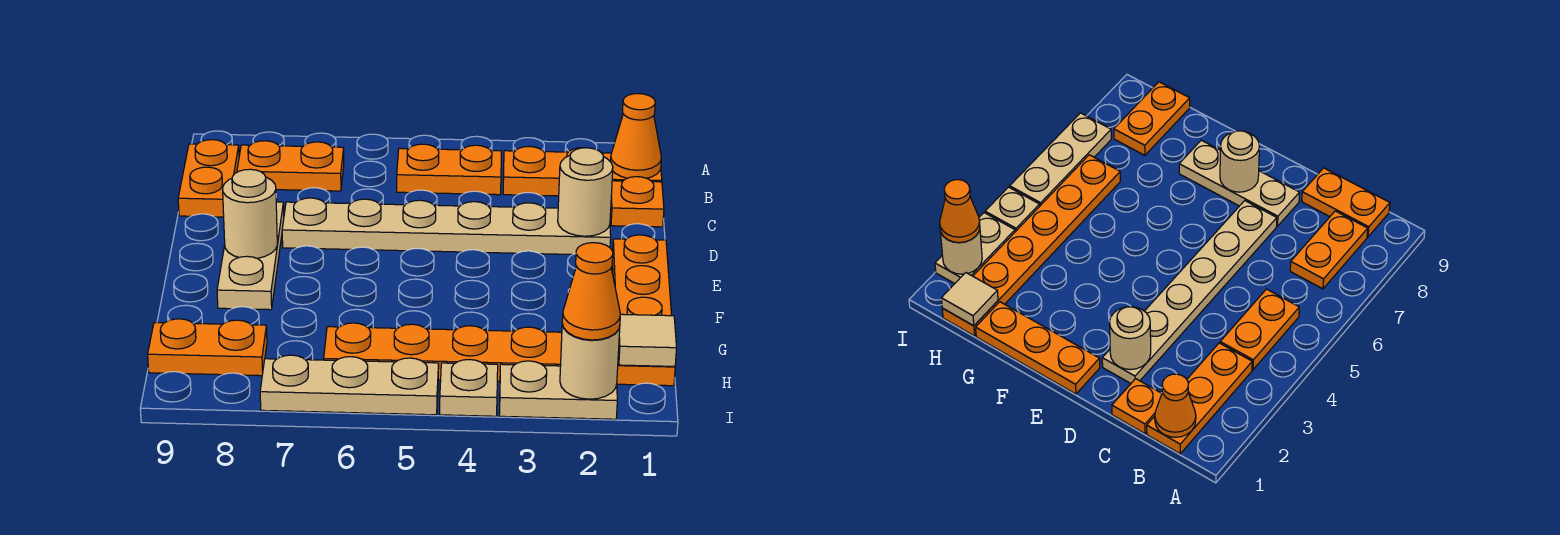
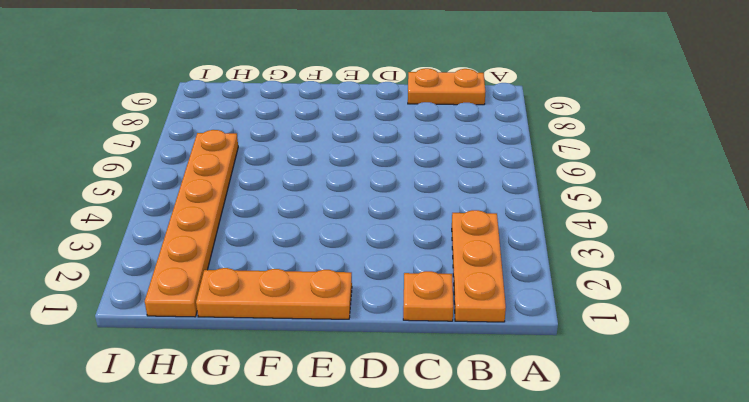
none -> orange 1x2 plate [397,144,501,195]
none -> orange 1x2 plate [237,141,344,191]
none -> tan 1x6 plate [282,198,611,255]

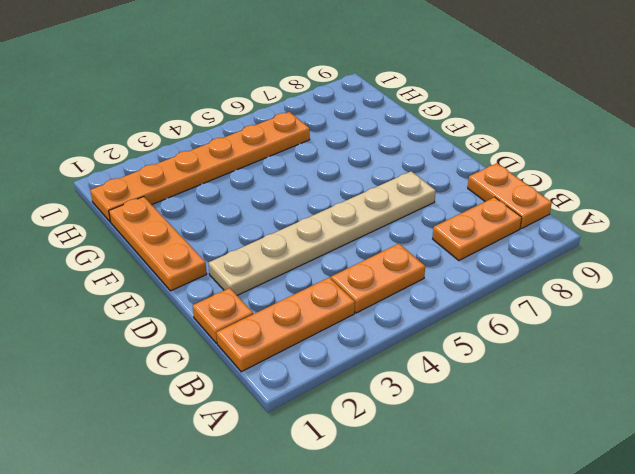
none -> tan 1x3 plate [217,202,284,310]
none -> orange 1x2 plate [148,319,267,376]
none -> tan 1x2 plate [499,361,617,419]

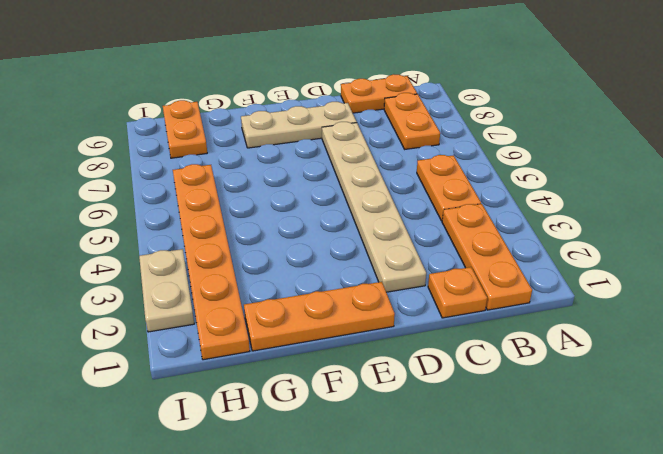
none -> tan 1x1 plate [440,360,498,416]
none -> tan 1x3 plate [260,355,439,415]
none -> orange 1x1 cone [610,94,661,178]

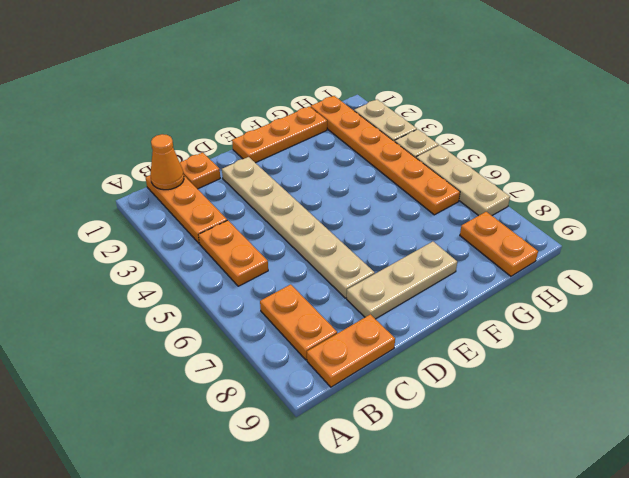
none -> tan 1x1 round brick [558,148,613,236]
none -> tan 1x1 round brick [223,169,277,258]
none -> tan 1x1 tile [618,314,677,366]

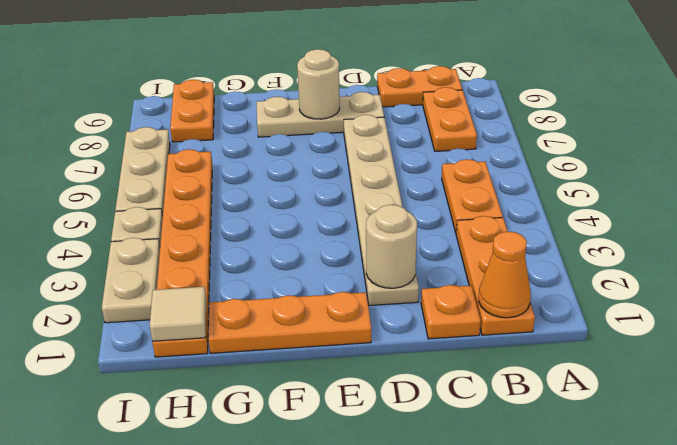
none -> tan 1x1 round brick [560,325,620,399]
none -> orange 1x1 cone [562,243,620,340]

